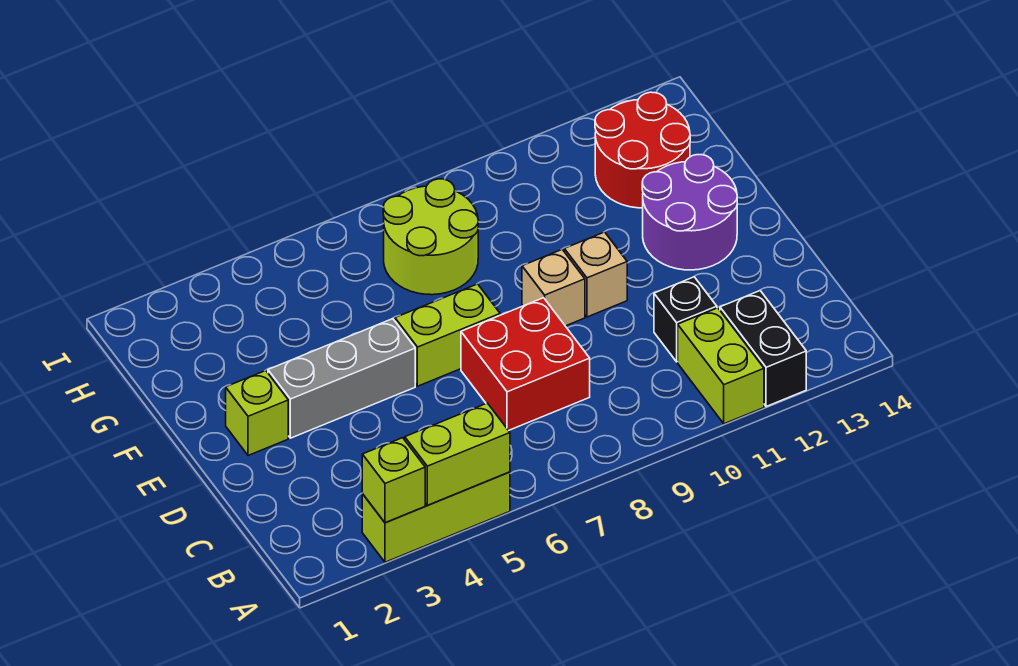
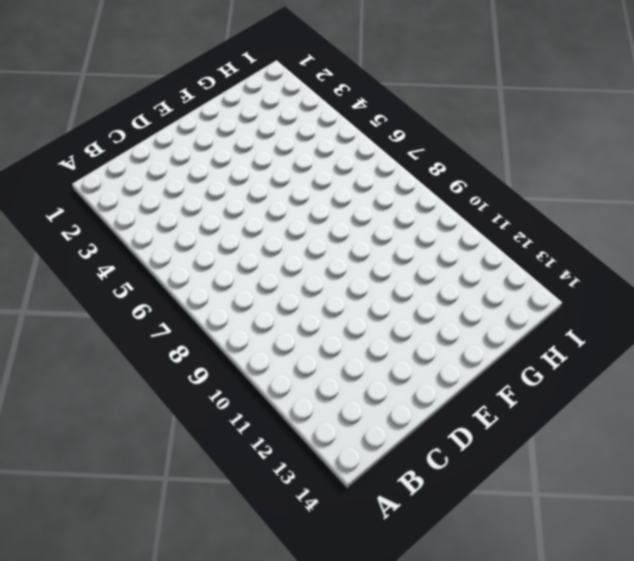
none -> lime 1x3 brick [362,472,510,562]
none -> lime 1x2 brick [678,308,764,424]
none -> black 1x2 brick [720,291,806,407]

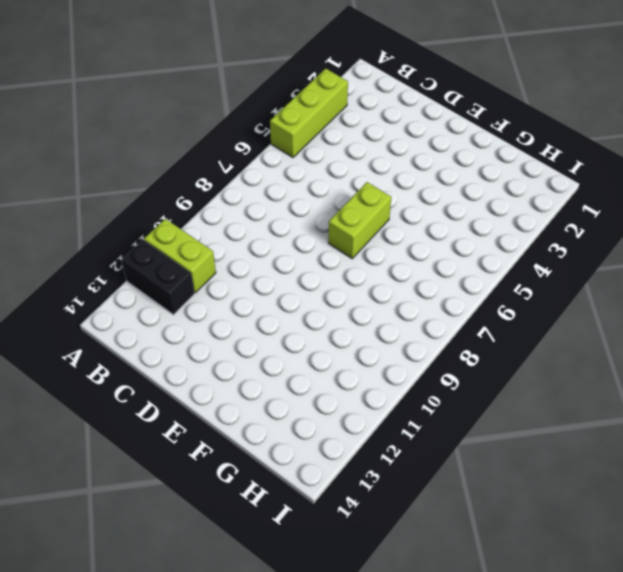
none -> red 2x2 brick [461,298,590,430]
none -> black 1x1 brick [654,277,717,362]
none -> lime 1x1 brick [226,370,288,456]

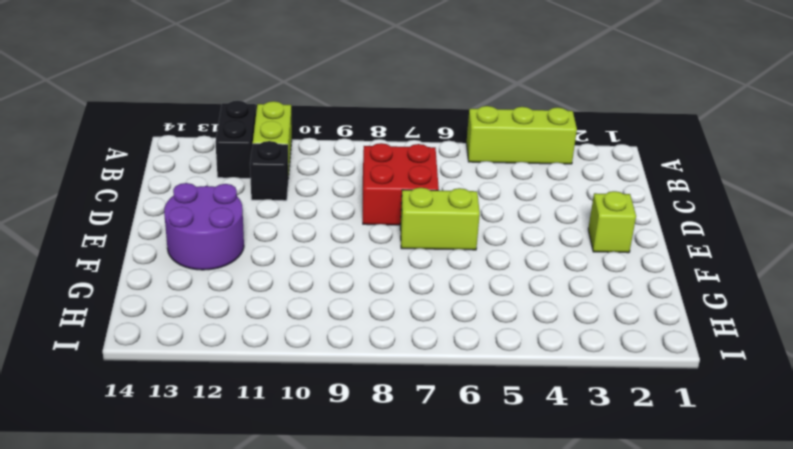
none -> grey 1x3 brick [268,319,415,438]
none -> tan 1x1 brick [522,250,585,326]
none -> tan 1x1 brick [564,232,627,317]

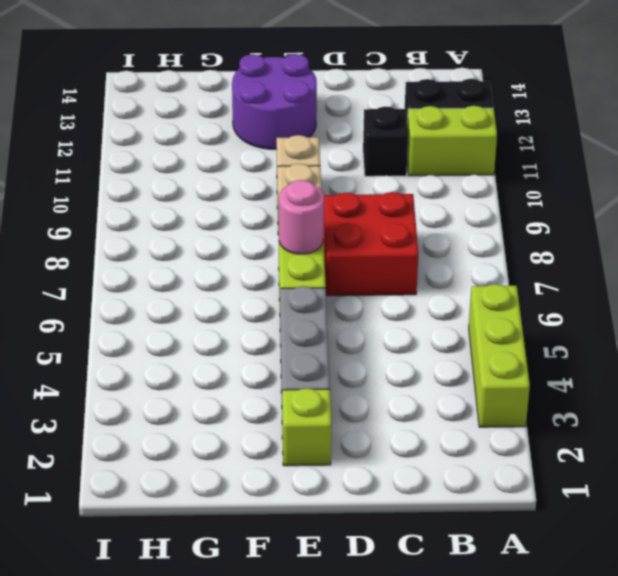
pink 1x1 round brick [279,180,324,254] -> none
none -> lime 2x2 round brick [383,179,478,295]
none -> red 2x2 round brick [595,92,690,208]
none -> lime 1x1 brick [362,438,425,523]

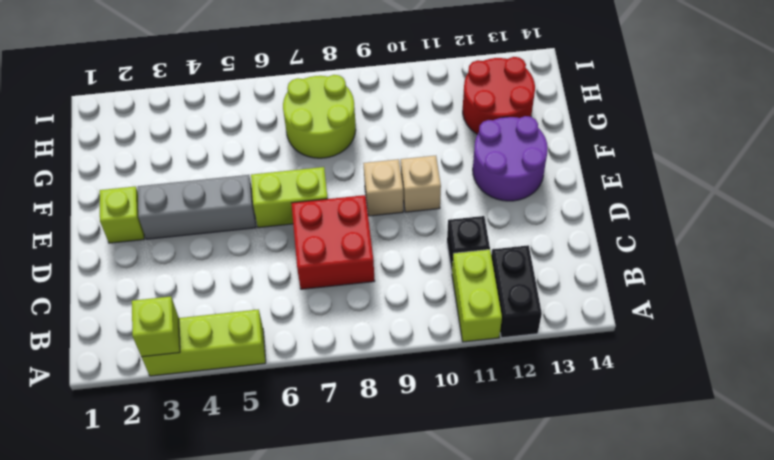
none -> lime 1x2 brick [405,403,510,505]

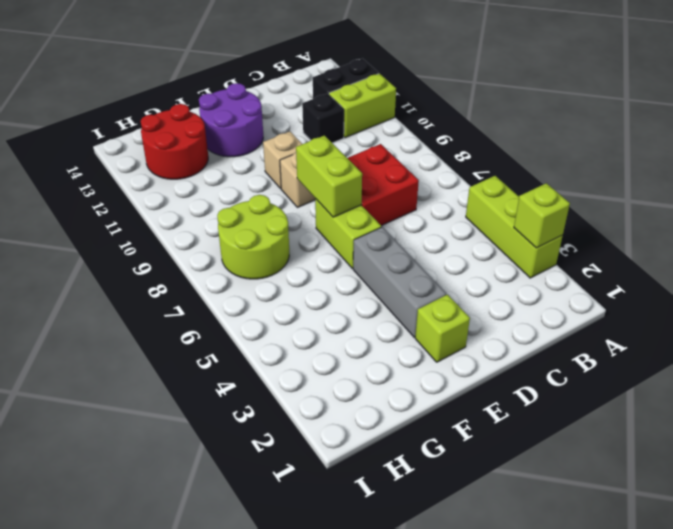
lime 1x2 brick [296,135,362,217] -> lime 1x2 brick moved to [405,403,510,505]

